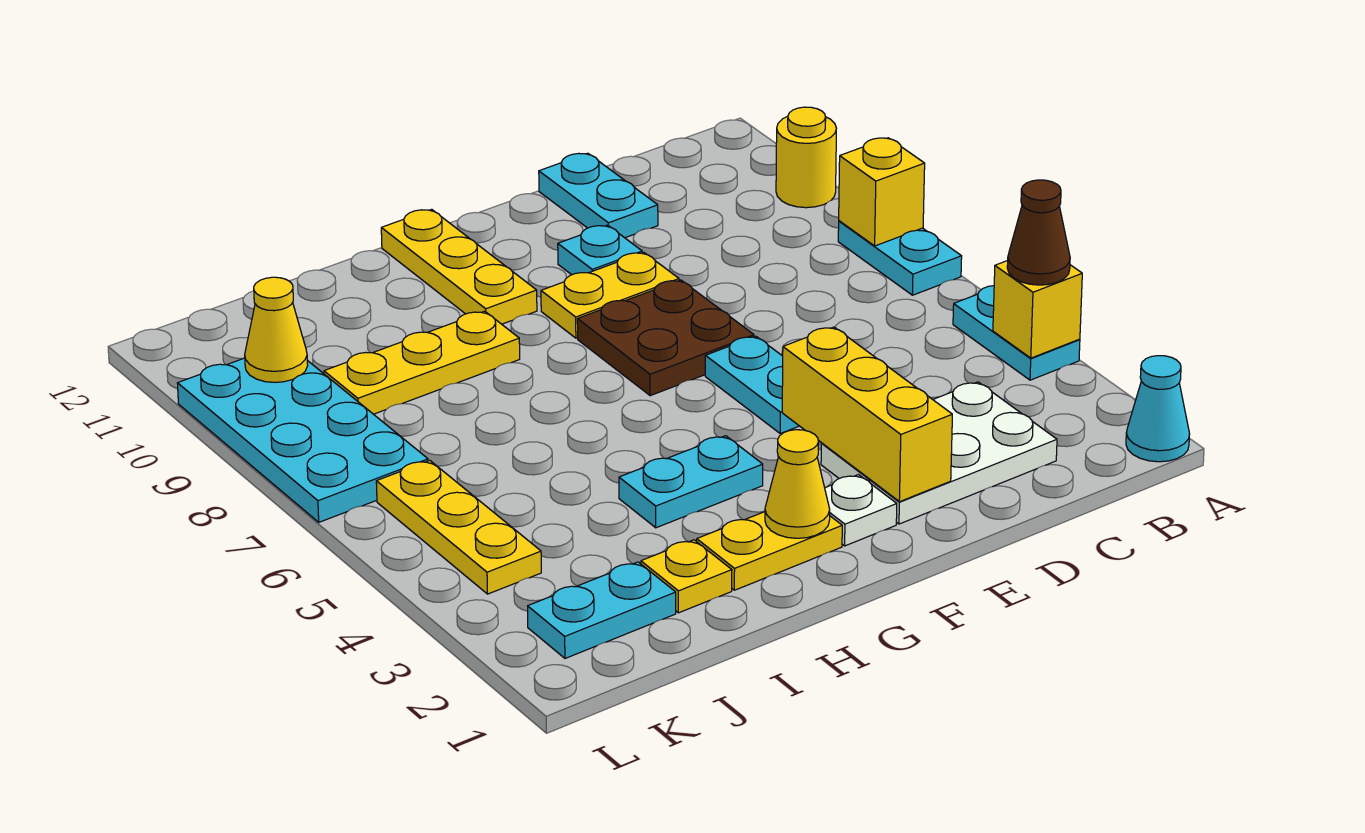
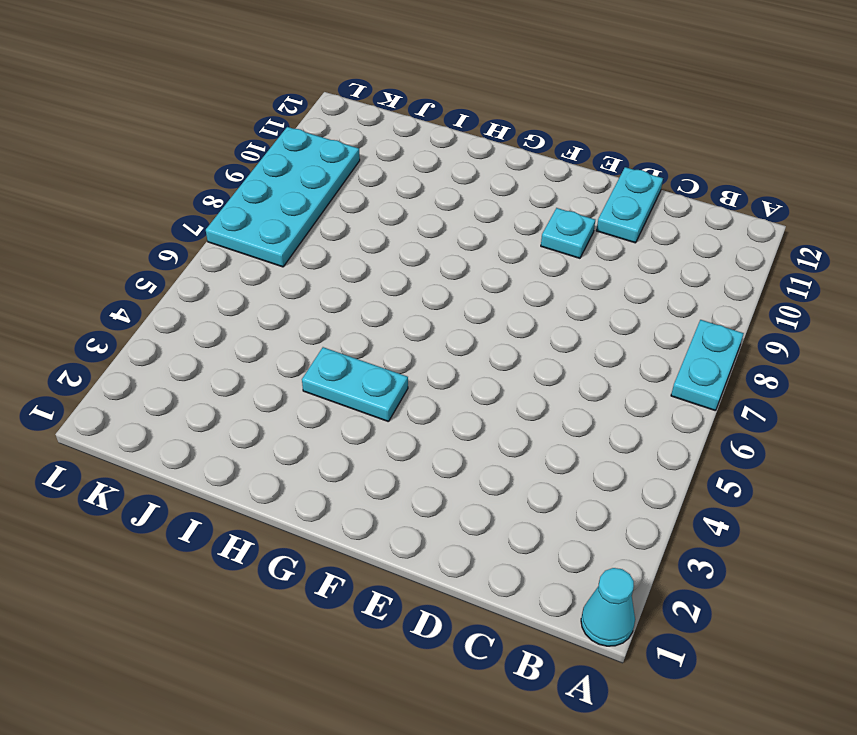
none -> cyan 1x2 plate [953,286,1080,380]
none -> yellow 1x1 round brick [776,107,836,208]
none -> white 2x3 plate [821,382,1057,524]

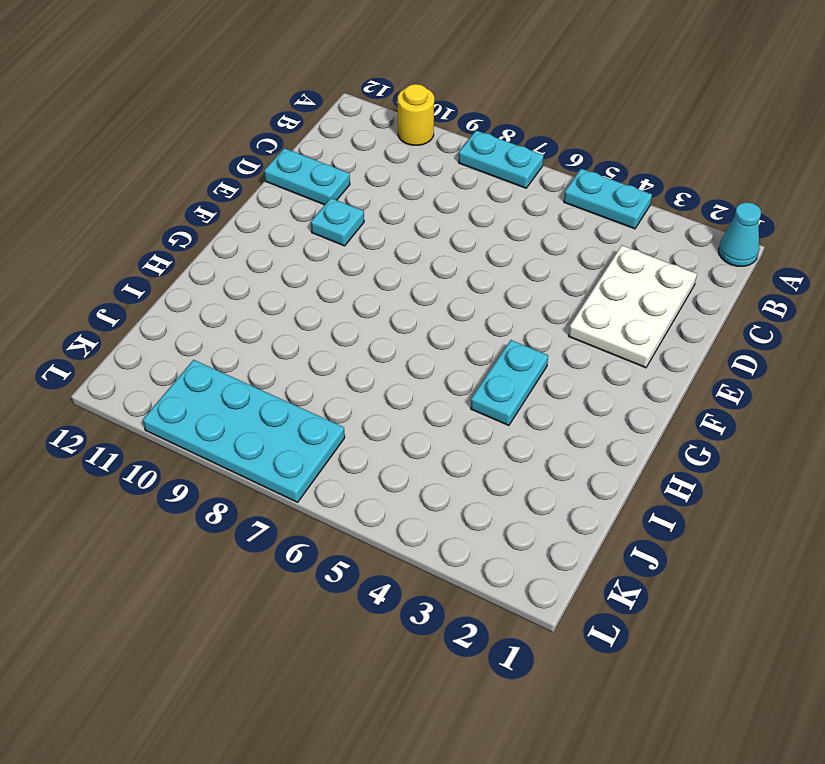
none -> cyan 1x2 plate [705,336,799,433]
none -> brown 2x2 plate [577,280,754,396]
none -> yellow 1x2 plate [541,253,679,338]

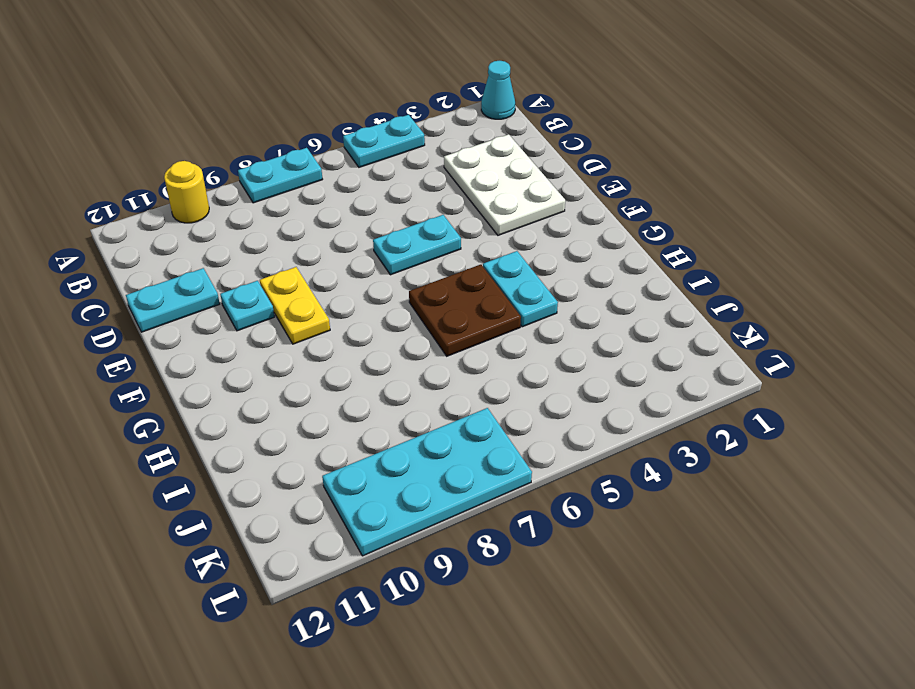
brown 2x2 plate [409,265,521,356] -> brown 2x2 plate moved to [577,280,754,396]
none -> white 1x1 plate [825,475,897,546]
none -> yellow 1x2 plate [697,512,842,590]
none -> yellow 1x3 plate [381,209,537,324]

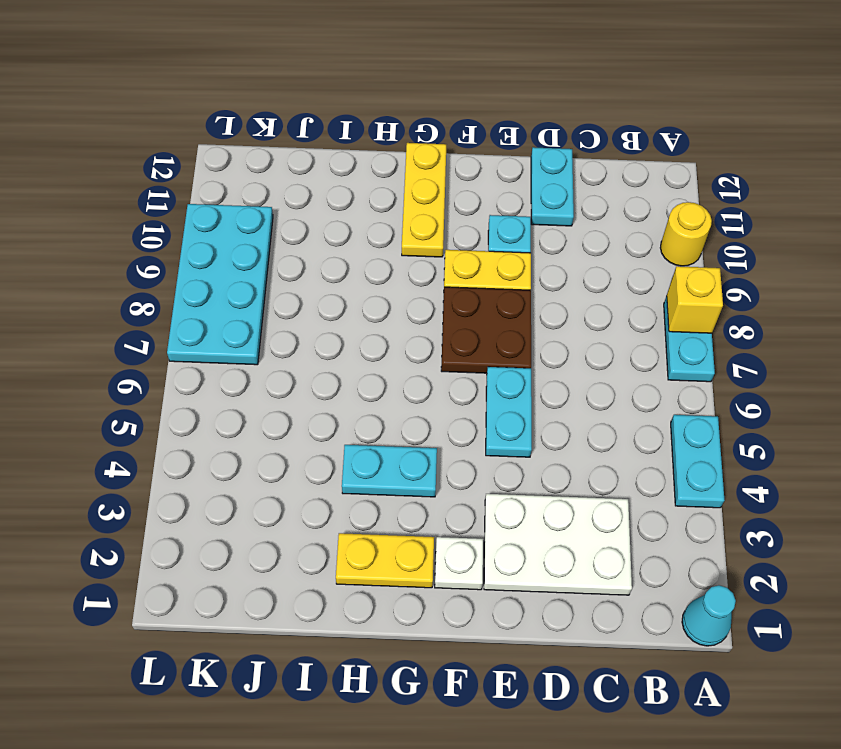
none -> yellow 1x3 plate [324,311,520,414]
none -> yellow 1x1 plate [641,540,732,613]
none -> cyan 1x2 plate [528,562,676,658]

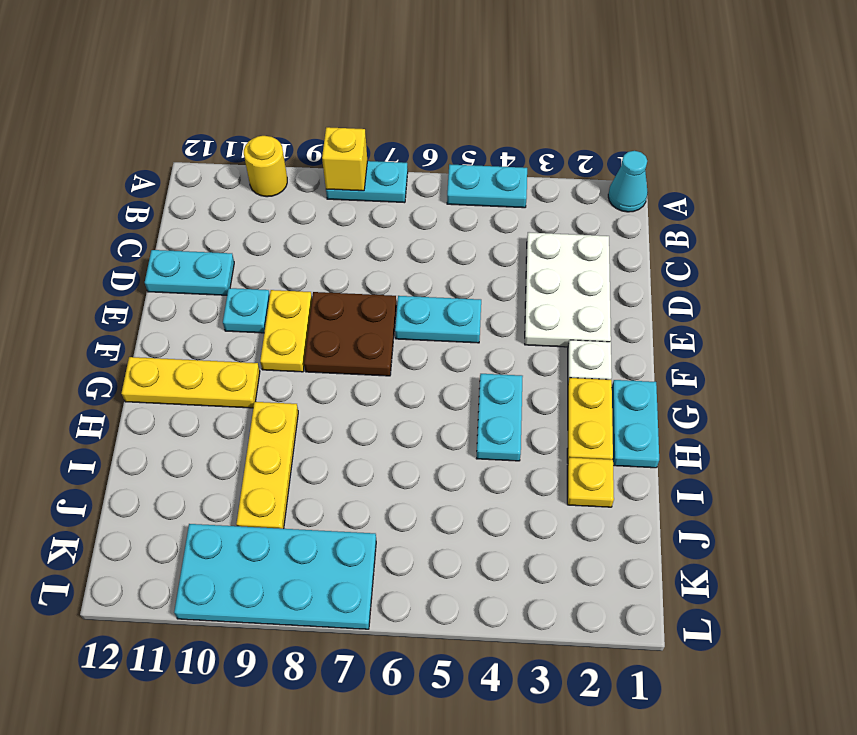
cyan 1x2 plate [612,380,659,468] -> cyan 1x2 plate moved to [528,562,676,658]
none -> yellow 1x3 plate [376,460,541,594]
none -> yellow 1x1 brick [993,261,1082,358]
none -> yellow 1x3 brick [782,327,952,502]

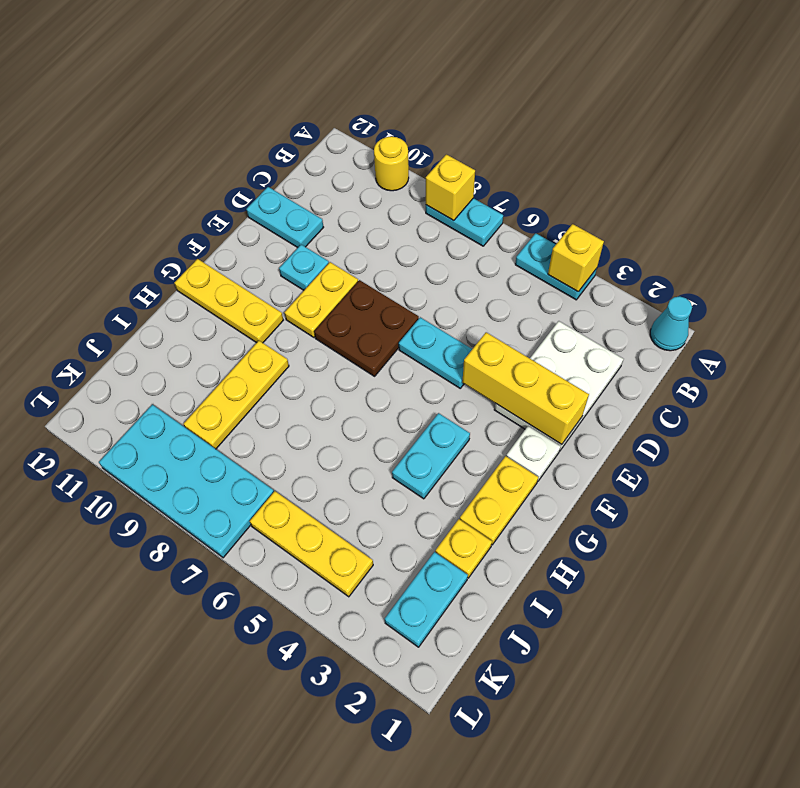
none -> yellow 1x1 cone [765,430,830,538]
none -> yellow 1x1 cone [245,277,308,382]
none -> brown 1x1 cone [1007,180,1070,285]

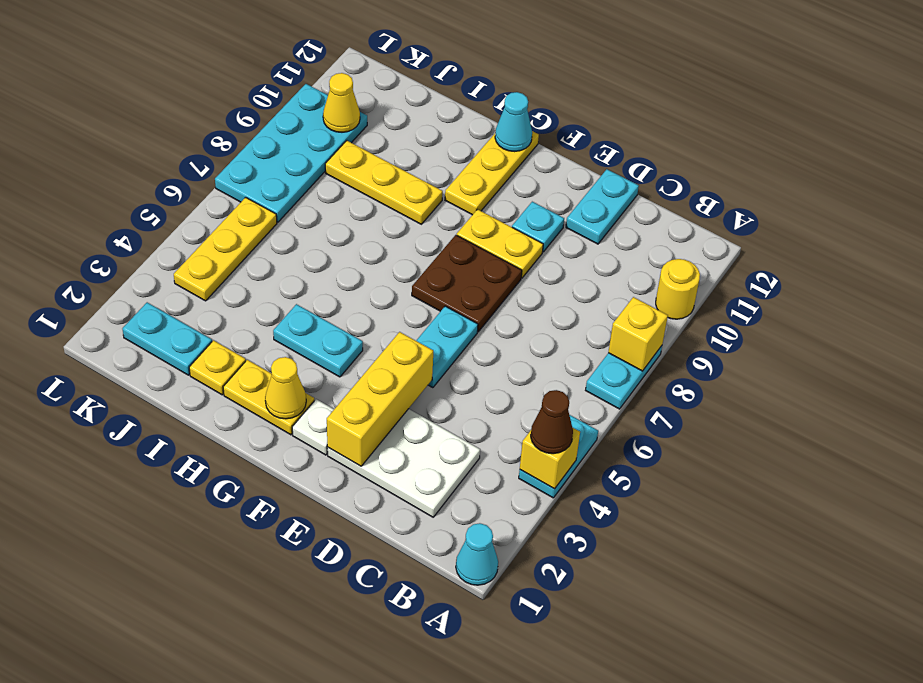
cyan 1x1 cone [495,92,532,152] -> none

